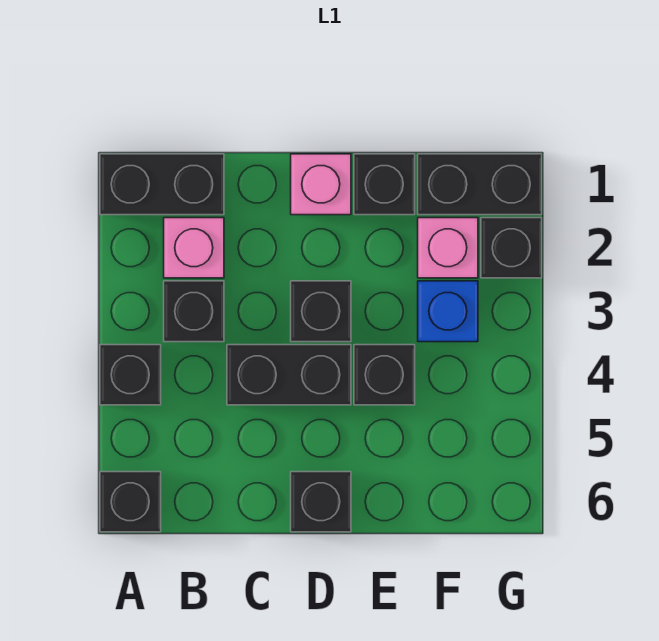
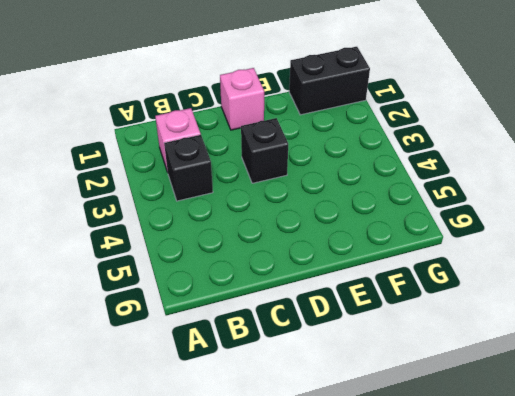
none -> black 1x2 brick [100,154,224,215]
none -> black 1x1 brick [100,345,161,405]
none -> black 1x1 brick [100,472,161,532]

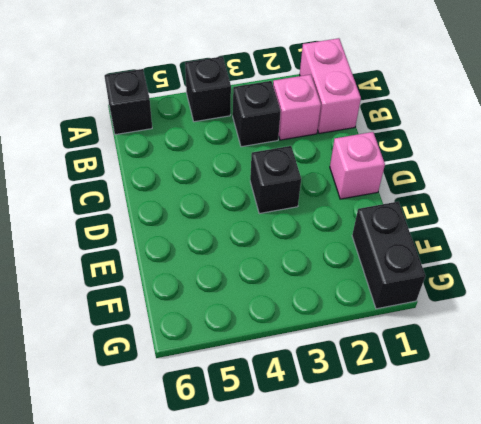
pink 1x2 brick [300,38,361,134] -> black 1x2 brick [100,154,224,215]
none -> black 1x2 brick [227,345,351,405]
none -> black 1x1 brick [291,472,351,532]
none -> black 1x1 brick [354,154,415,215]

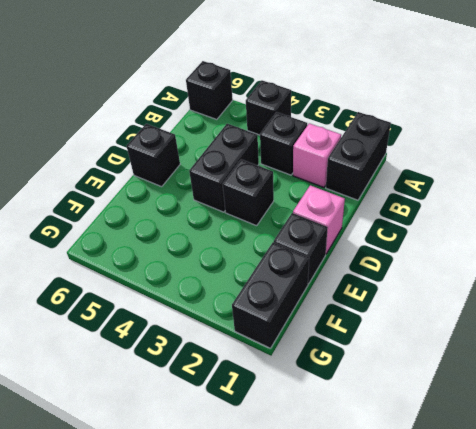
none -> black 1x1 brick [354,345,415,405]
none -> pink 1x1 brick [418,218,478,278]
none -> blue 1x1 brick [418,281,478,342]

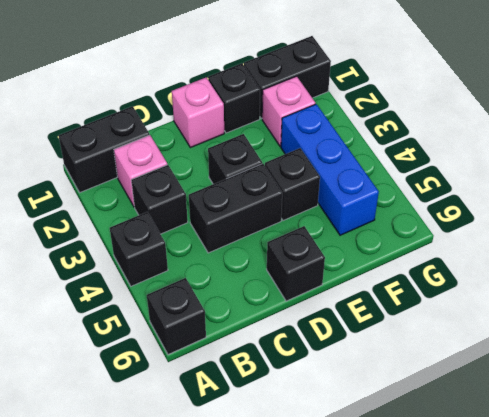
blue 1x3 brick [281,104,379,235] -> blue 1x1 brick [418,281,478,342]
none -> black 1x1 brick [481,218,542,278]

